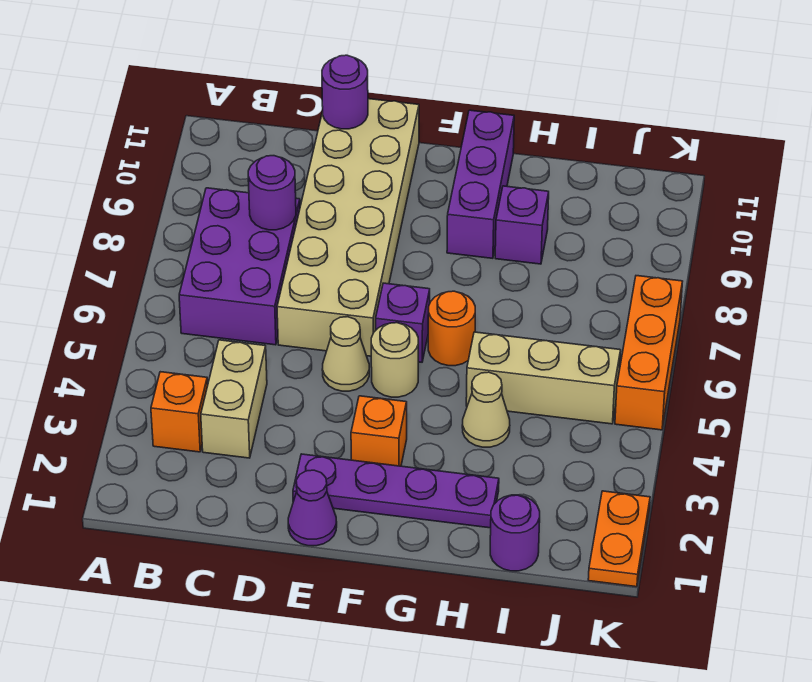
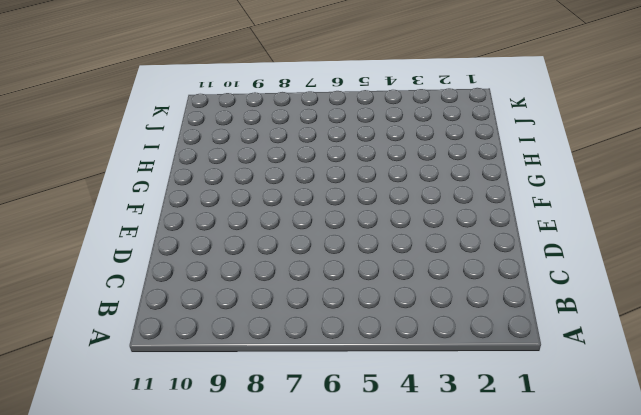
none -> orange 1x1 brick [151,372,208,452]
none -> purple 2x3 brick [179,188,300,345]
none -> tan 1x2 brick [201,340,267,458]

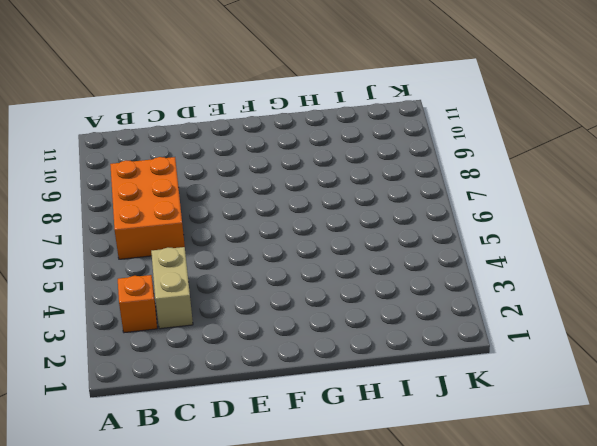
orange 2x3 brick [110,157,185,259] -> purple 2x3 brick [179,188,300,345]
none -> tan 2x6 brick [277,99,419,356]
none -> purple 1x1 cone [288,470,337,546]
none -> purple 1x4 plate [293,454,499,528]

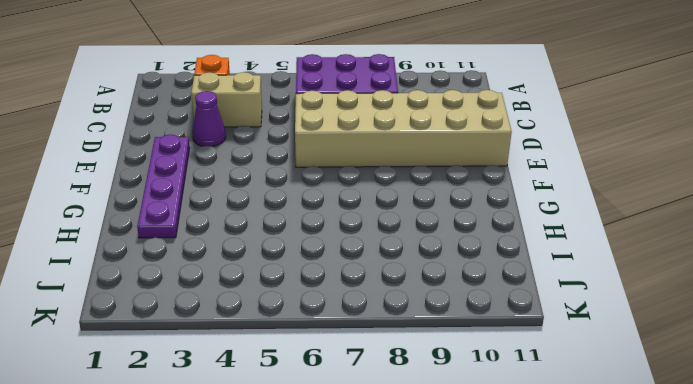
purple 1x1 cone [192,91,226,147] -> purple 1x1 cone moved to [288,470,337,546]
none -> tan 1x1 cone [322,317,369,391]
none -> orange 1x1 brick [351,396,407,466]
none -> tan 1x1 round brick [371,323,418,397]

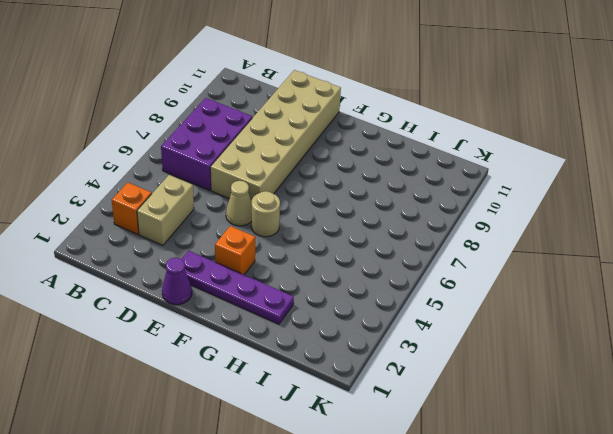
none -> purple 1x1 brick [376,283,430,362]
none -> orange 1x1 round brick [428,291,475,366]
none -> purple 1x3 brick [447,110,514,258]

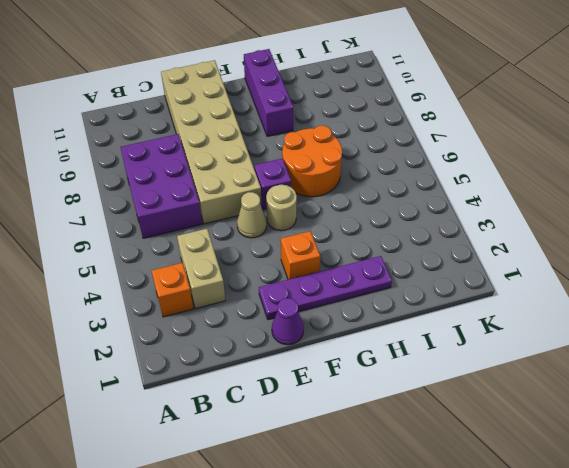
orange 2x2 round brick [282,126,342,197] -> orange 1x1 round brick [428,291,475,366]
none -> tan 1x1 cone [462,372,510,447]
none -> tan 1x3 brick [466,332,621,424]
none -> purple 1x1 brick [495,186,549,264]

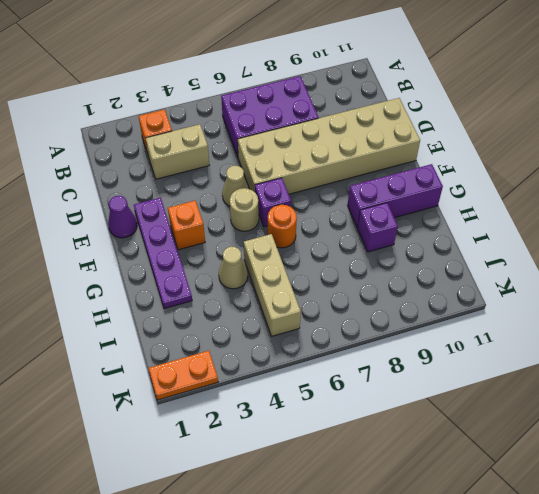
none -> purple 1x1 round brick [490,495,540,571]
none -> orange 1x3 brick [615,276,683,430]
none -> purple 1x1 round brick [248,156,296,230]

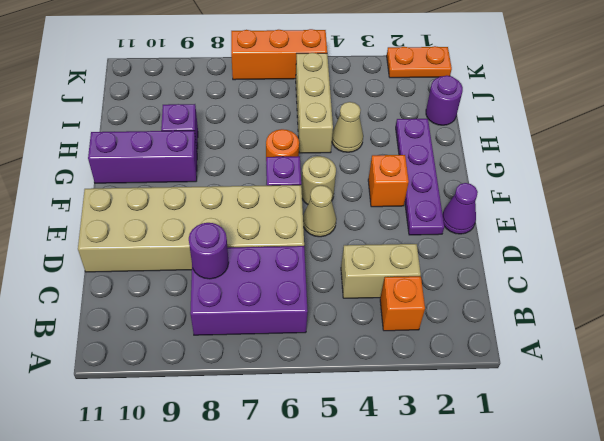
none -> purple 1x1 round brick [322,55,368,129]

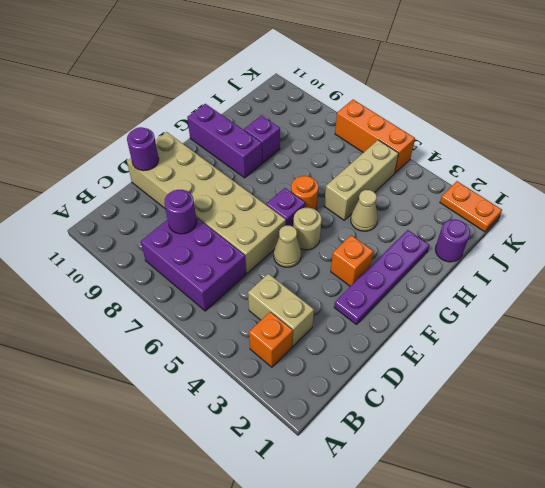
none -> purple 1x1 cone [288,470,337,546]

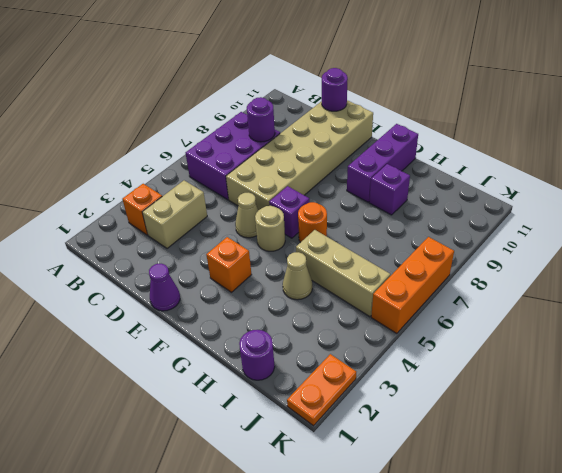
none -> purple 1x4 plate [293,454,499,528]

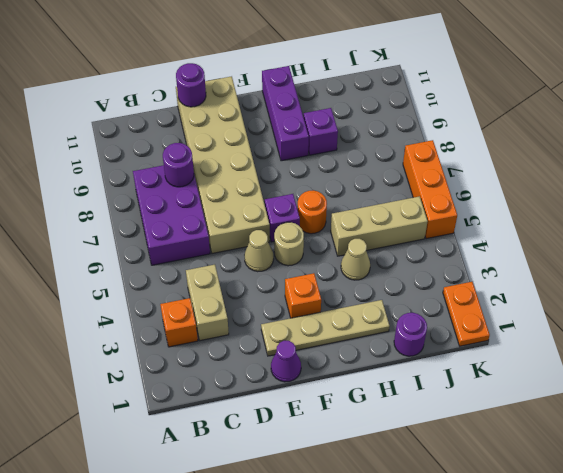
tan 1x4 plate [261,300,390,356] -> purple 1x4 plate [293,454,499,528]

